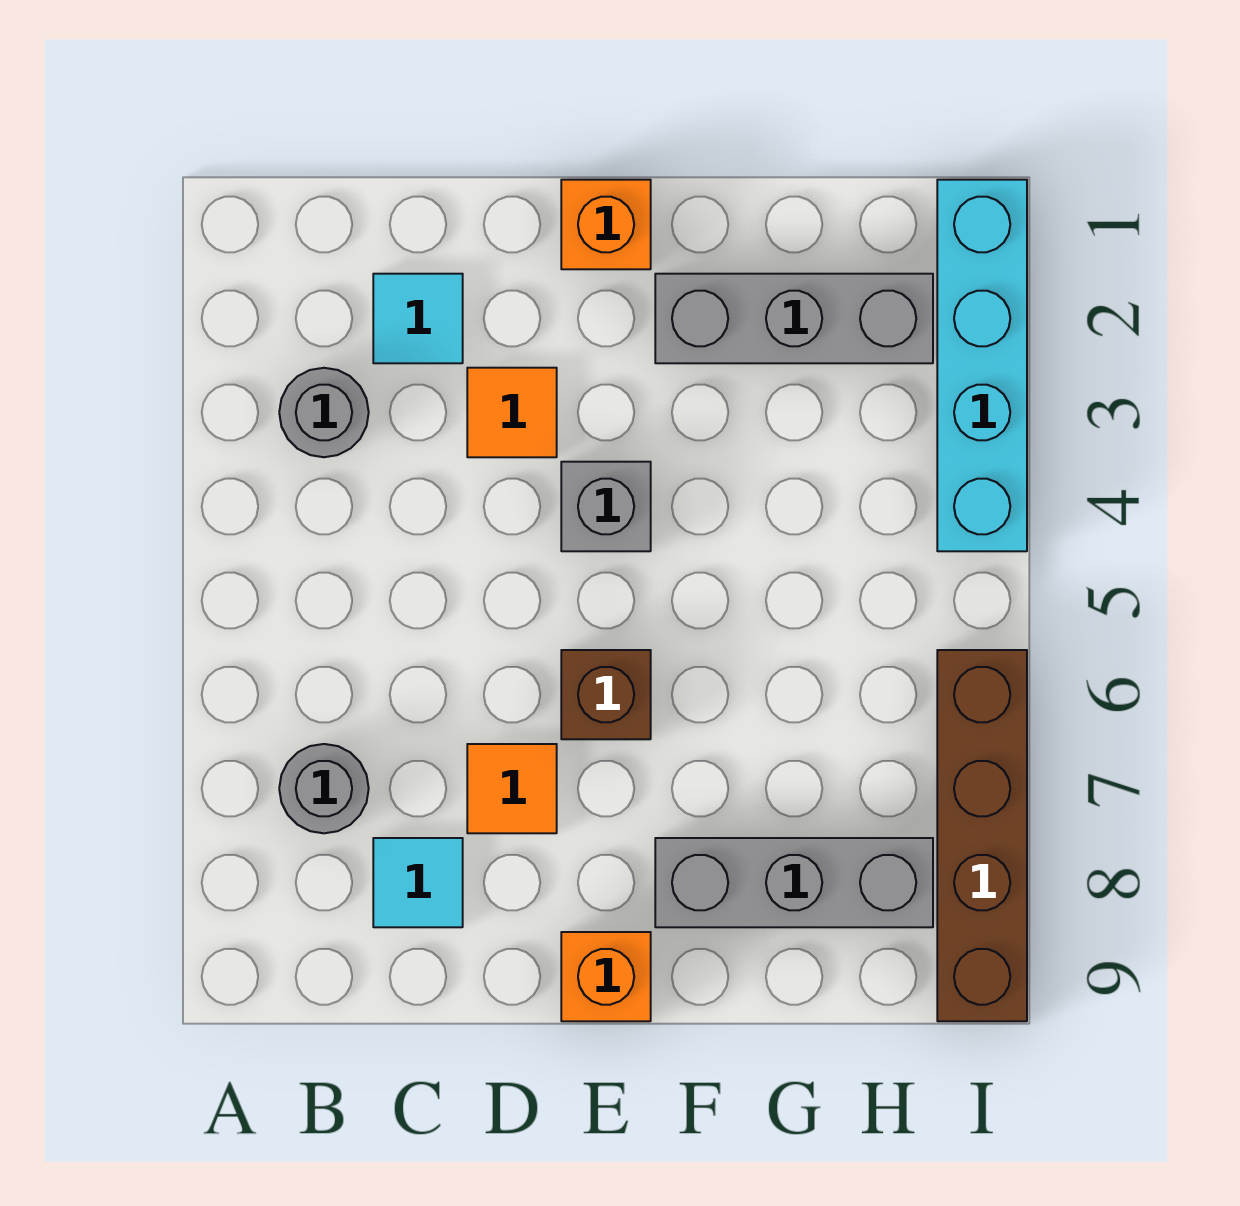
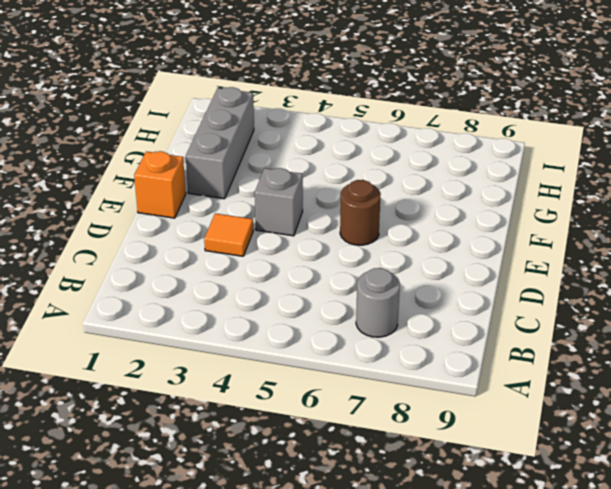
brown 1x1 round brick [340,180,381,245] -> brown 1x1 brick [561,650,651,739]
none -> grey 1x1 round brick [279,368,369,457]
none -> cyan 1x1 tile [373,274,463,363]
none -> cyan 1x1 tile [373,838,463,927]

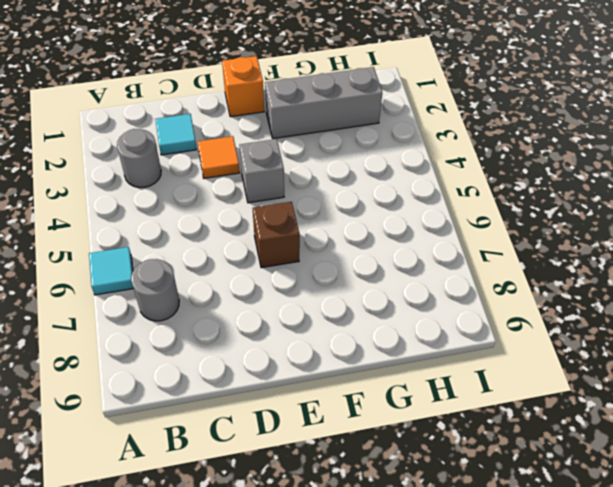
cyan 1x1 tile [89,247,133,295] -> cyan 1x1 tile moved to [373,838,463,927]
none -> orange 1x1 tile [467,744,557,833]
none -> orange 1x1 brick [561,932,651,1021]
none -> grey 1x3 brick [655,838,933,927]

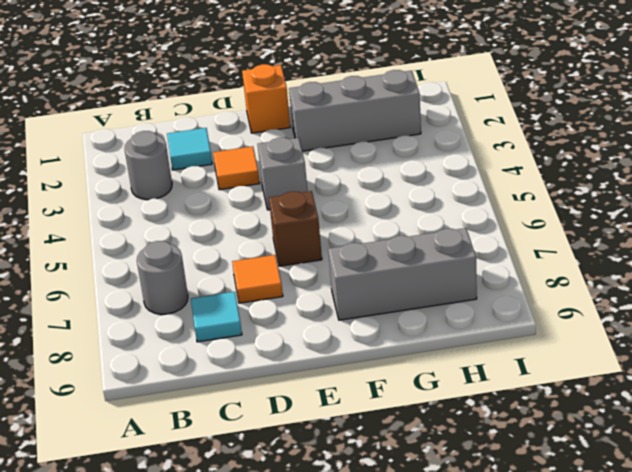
none -> orange 1x1 brick [561,932,651,1021]
none -> cyan 1x4 brick [937,180,1027,551]
none -> brown 1x4 brick [937,650,1027,1021]

